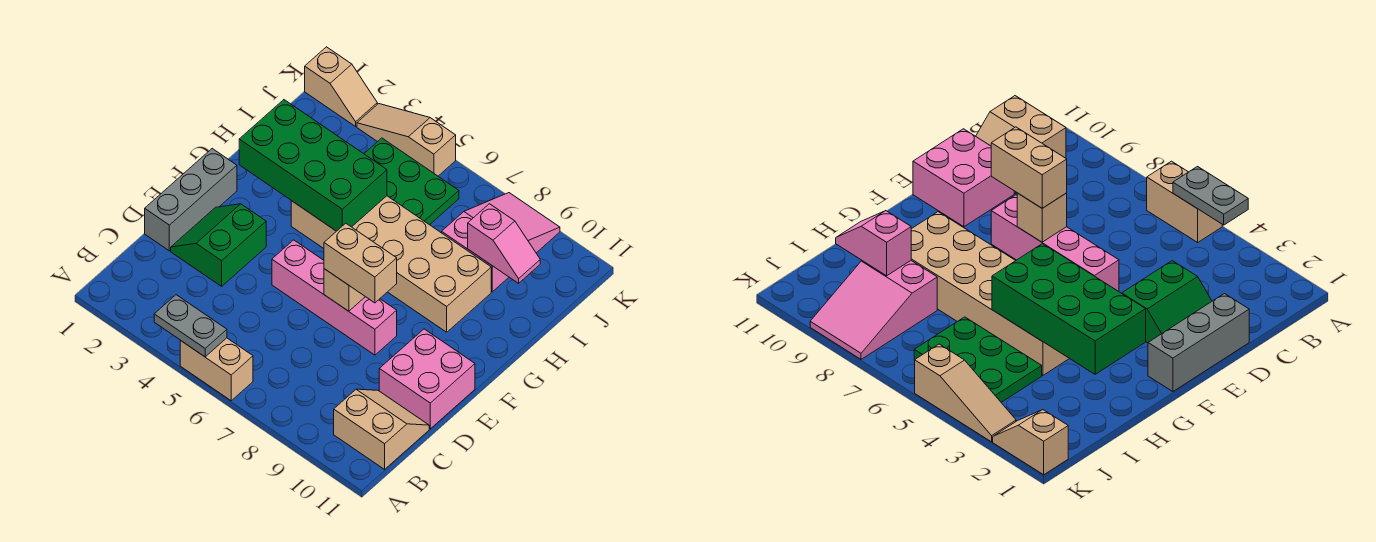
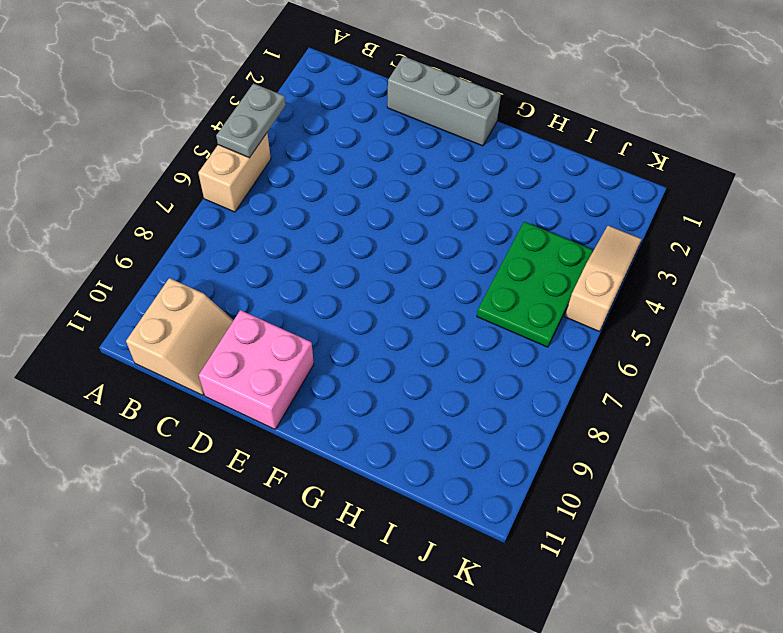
none -> green 2x2 slope [171,204,266,286]
none -> pink 1x4 brick [272,240,397,355]
none -> tan 2x6 brick [291,196,491,332]

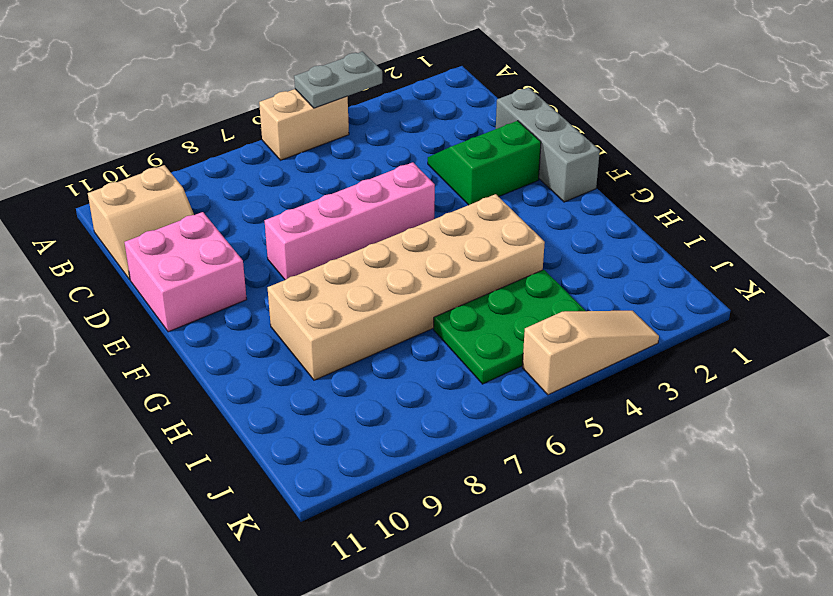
green 2x2 slope [428,121,541,205] -> green 2x2 slope turned to [171,204,266,286]
none -> pink 2x3 slope [442,193,560,292]
none -> tan 1x2 slope [305,47,377,126]
none -> tan 1x1 brick [324,269,365,311]

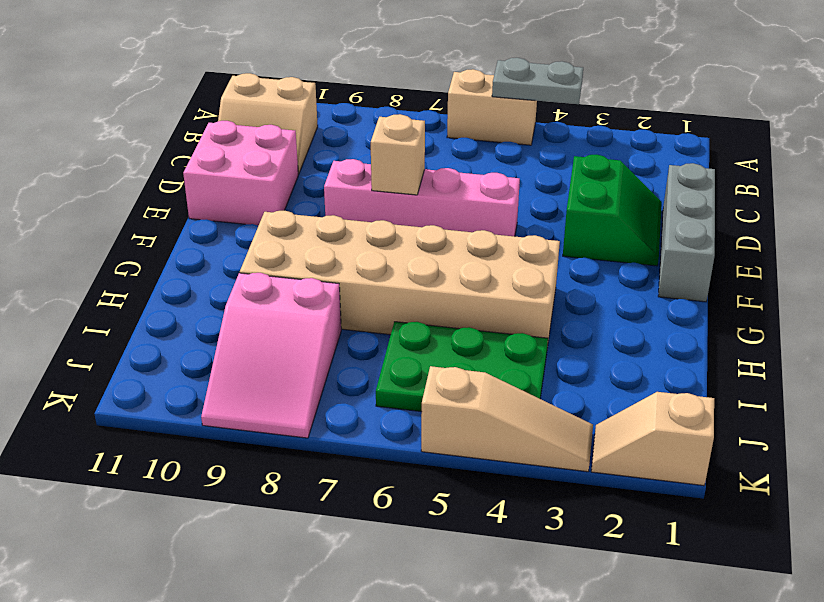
none -> green 2x4 brick [239,100,387,231]
none -> pink 1x2 slope [468,204,540,283]
none -> tan 1x2 brick [324,223,397,303]

